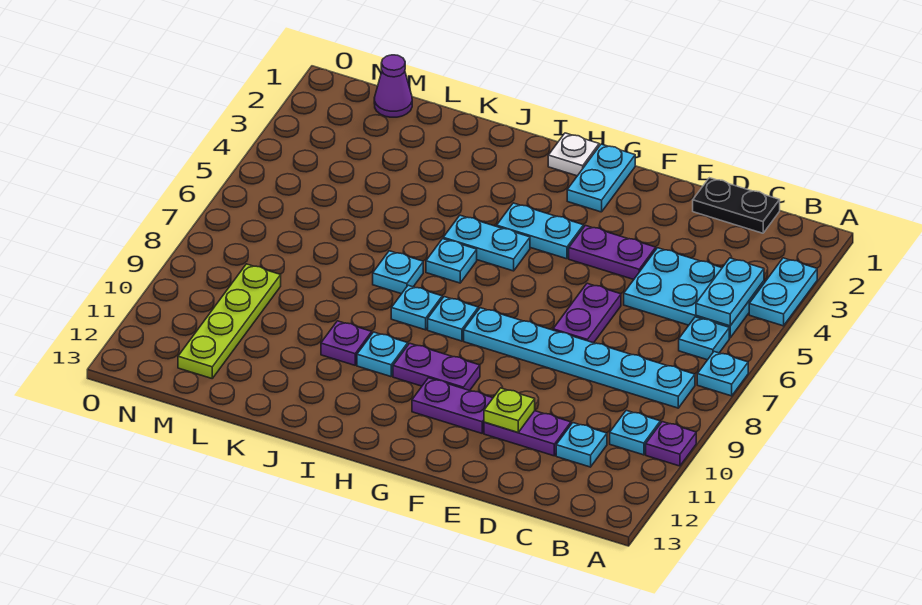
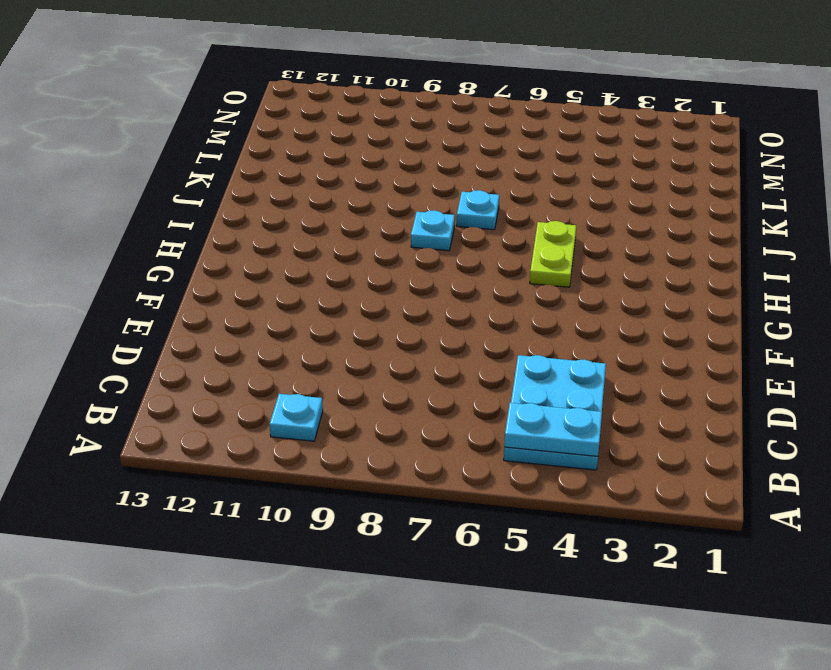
lime 1x2 plate [530,221,576,287] -> cyan 1x2 plate [443,215,530,271]
none -> cyan 1x2 plate [749,258,817,326]
none -> cyan 1x1 plate [697,352,748,396]
none -> purple 1x1 plate [646,422,696,466]

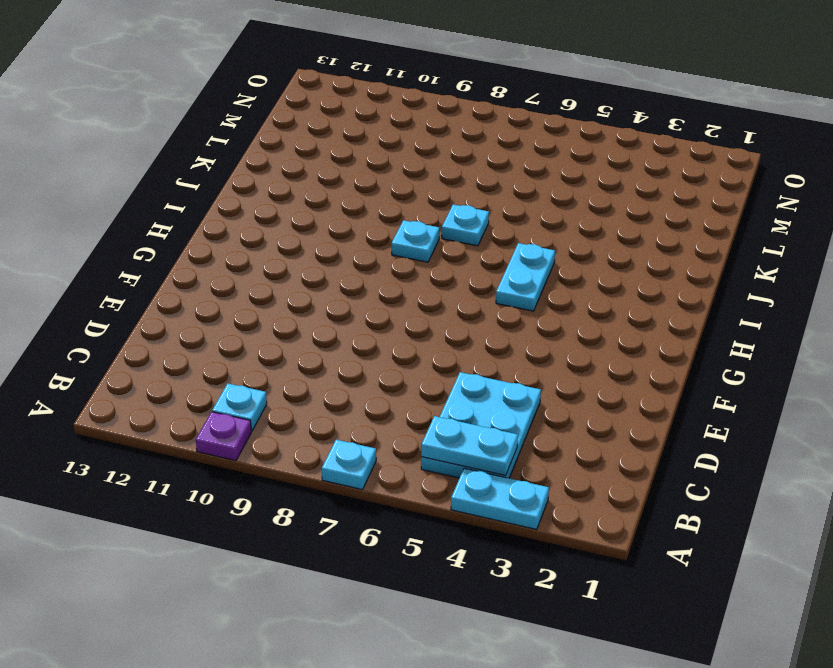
none -> cyan 1x1 plate [679,317,729,360]
none -> cyan 1x6 plate [464,308,695,408]
none -> black 1x2 plate [693,178,780,233]

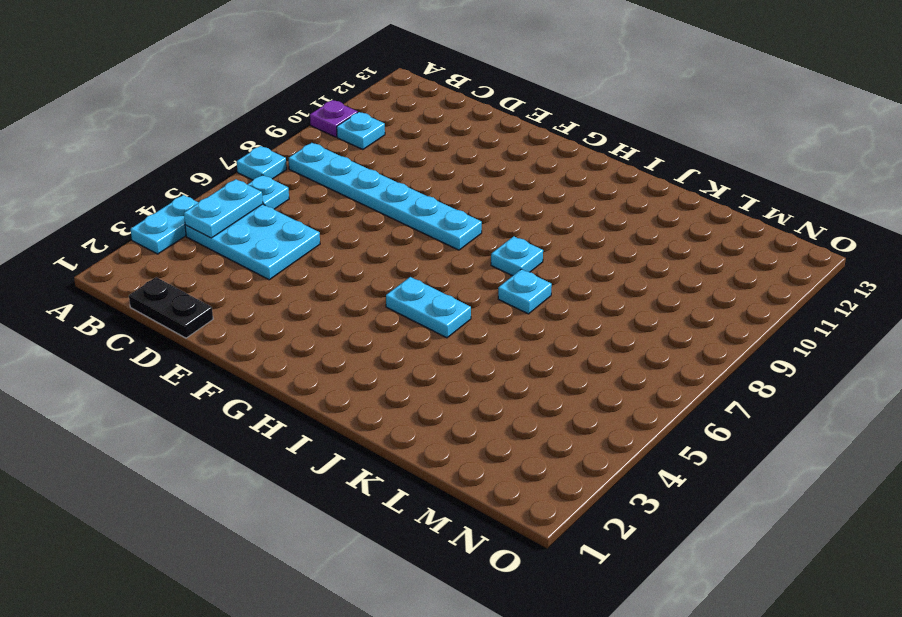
none -> cyan 1x1 plate [556,423,607,467]
none -> purple 1x2 plate [484,411,571,456]
none -> purple 1x2 plate [569,225,656,279]

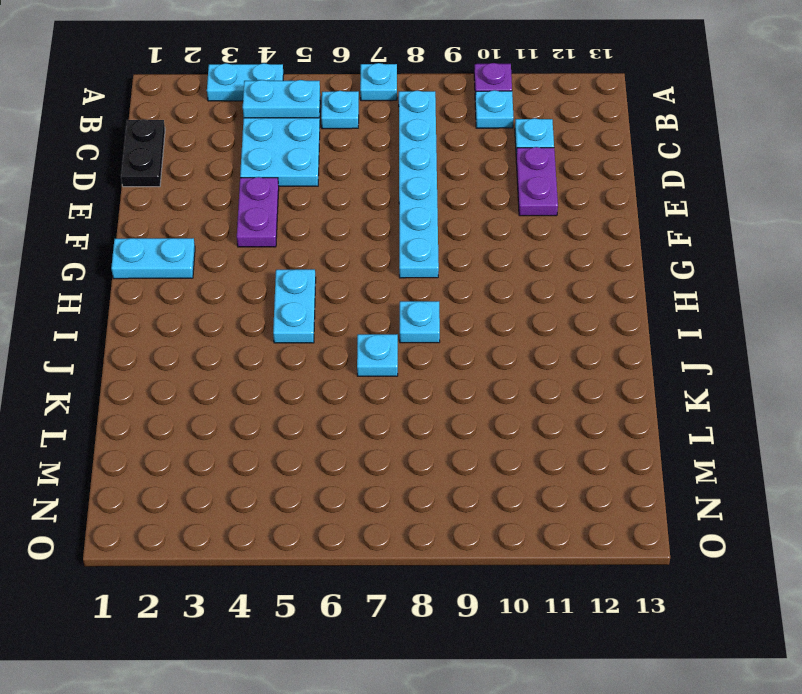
none -> purple 1x2 plate [553,283,621,343]
none -> purple 1x2 plate [412,378,493,433]
none -> cyan 1x2 plate [497,203,583,259]

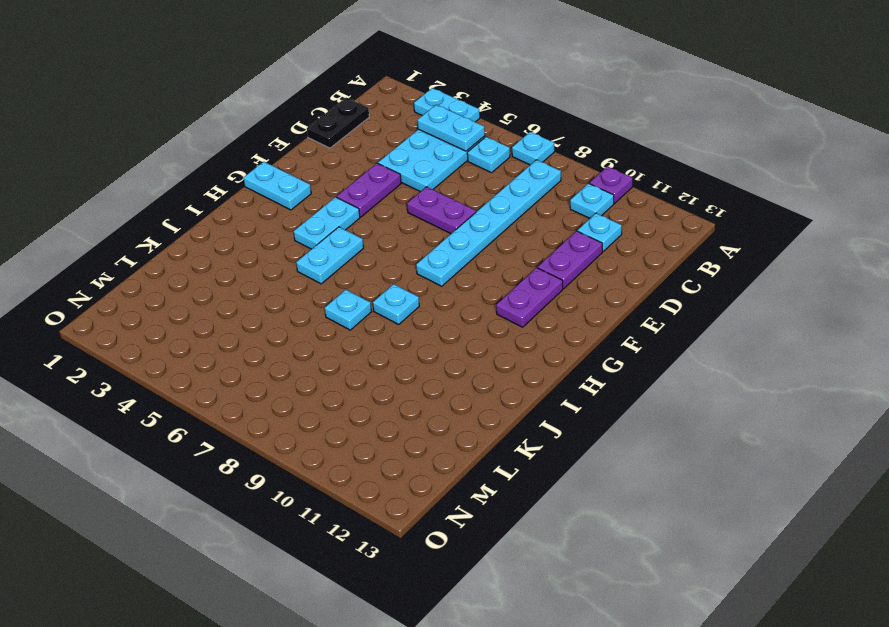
none -> purple 1x2 plate [393,343,480,391]
none -> white 1x1 plate [548,133,599,176]
none -> cyan 1x1 plate [428,297,478,341]

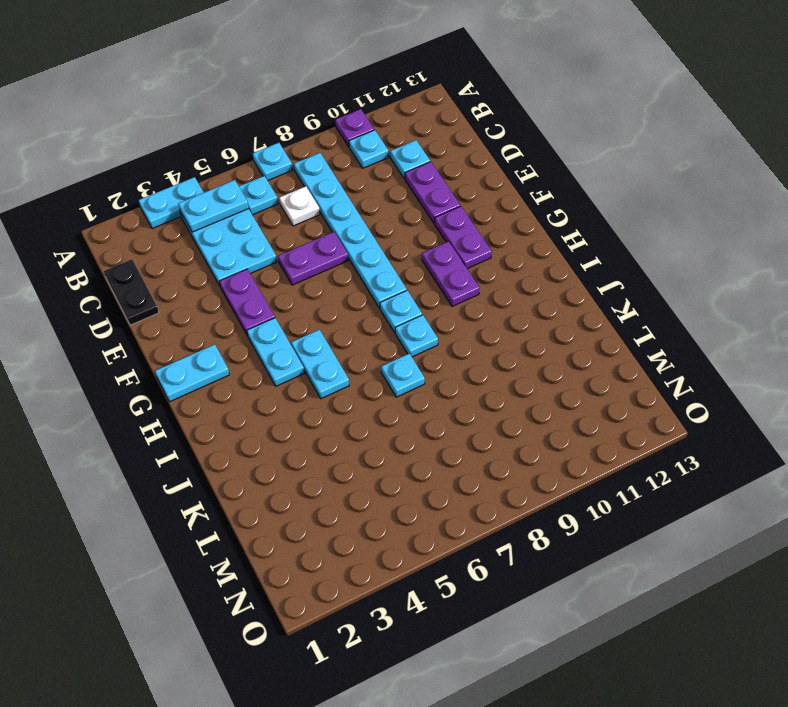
white 1x1 plate [279,186,320,226] -> white 1x1 plate moved to [548,133,599,176]
none -> cyan 1x1 plate [426,239,477,283]
none -> cyan 1x1 plate [357,332,408,377]
none -> purple 1x1 plate [321,321,372,365]

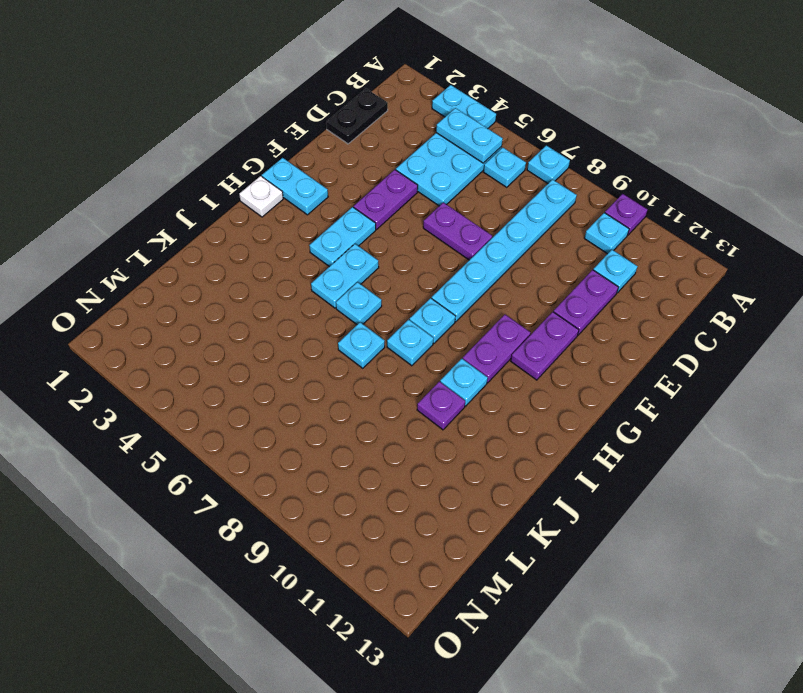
none -> purple 1x1 cone [374,55,412,117]
none -> lime 1x4 plate [178,264,281,378]
none -> lime 1x1 plate [484,388,535,432]

